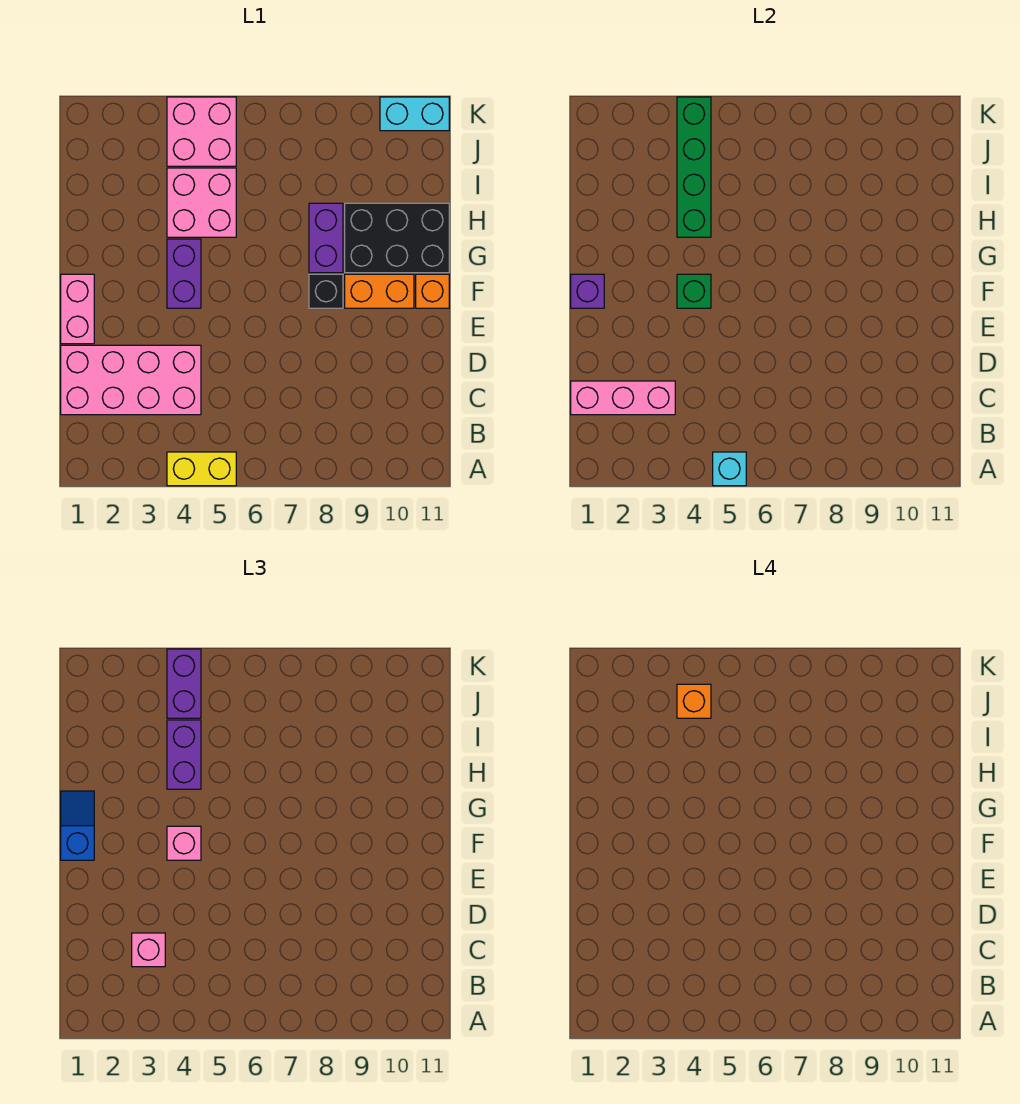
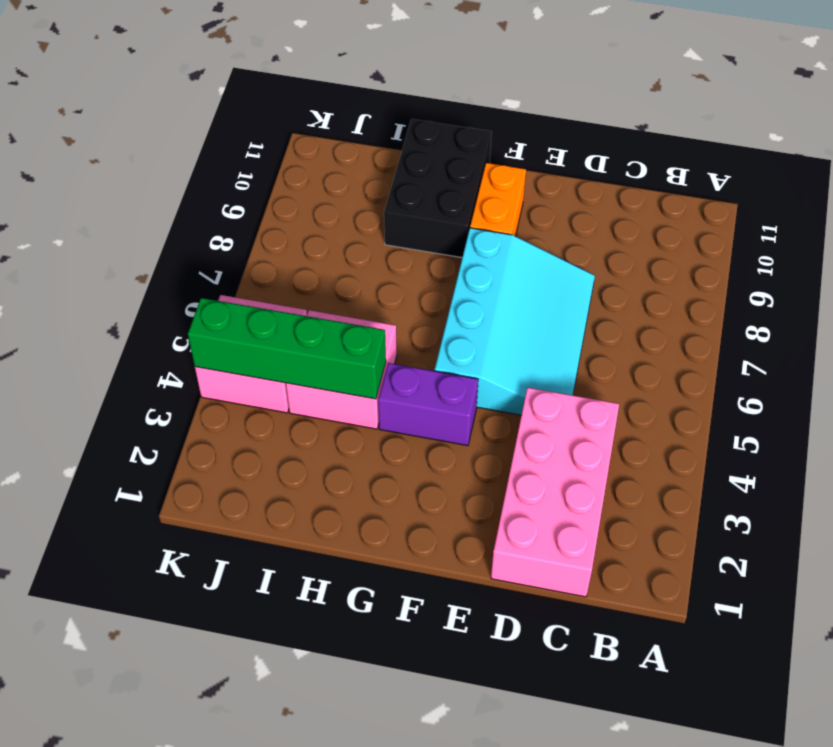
cyan 3x4 slope [435,228,595,415] -> black 1x1 brick [309,274,343,308]
none -> yellow 1x2 brick [167,452,236,486]
none -> pink 1x2 brick [61,274,94,344]
none -> orange 1x1 brick [416,274,449,308]

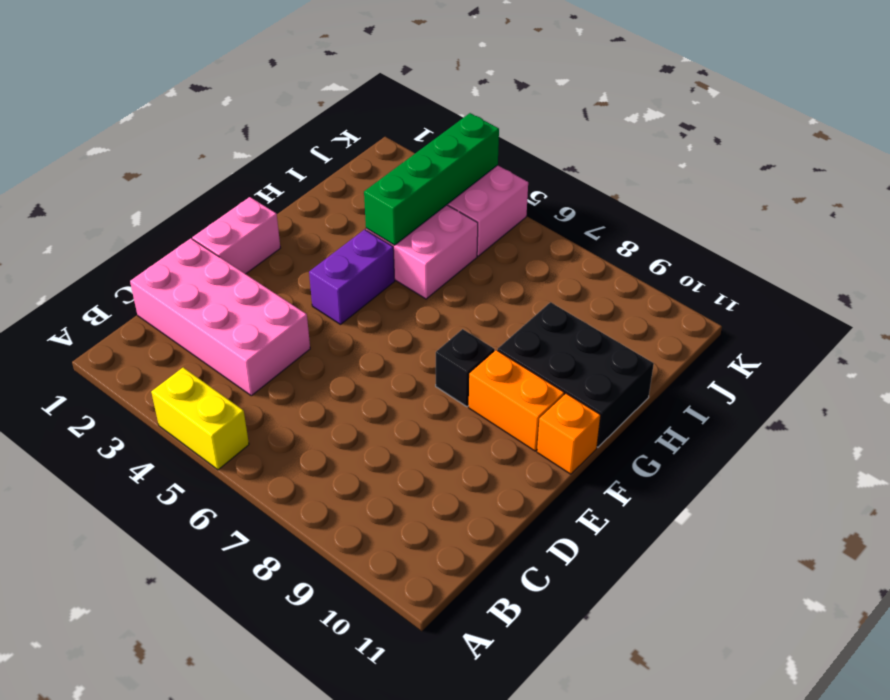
none -> purple 1x2 brick [309,203,343,273]
none -> cyan 1x2 brick [380,97,449,131]
none -> cyan 1x1 brick [713,452,746,486]

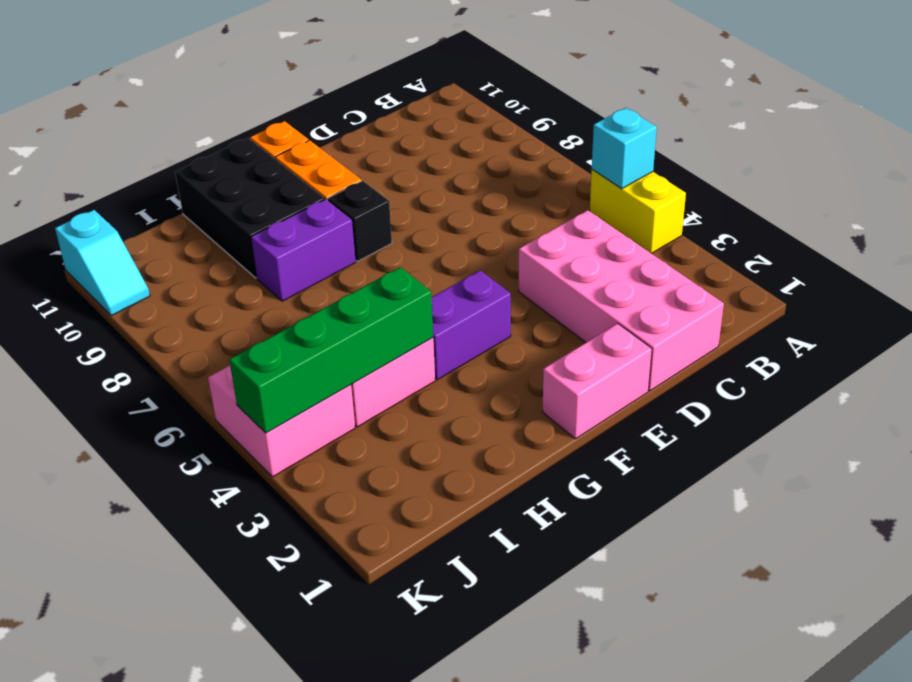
cyan 1x2 slope [55,210,150,316] -> cyan 1x2 brick [380,97,449,131]
none -> pink 1x3 brick [571,381,675,415]
none -> purple 1x1 brick [571,274,604,308]
none -> green 1x1 brick [677,274,711,308]

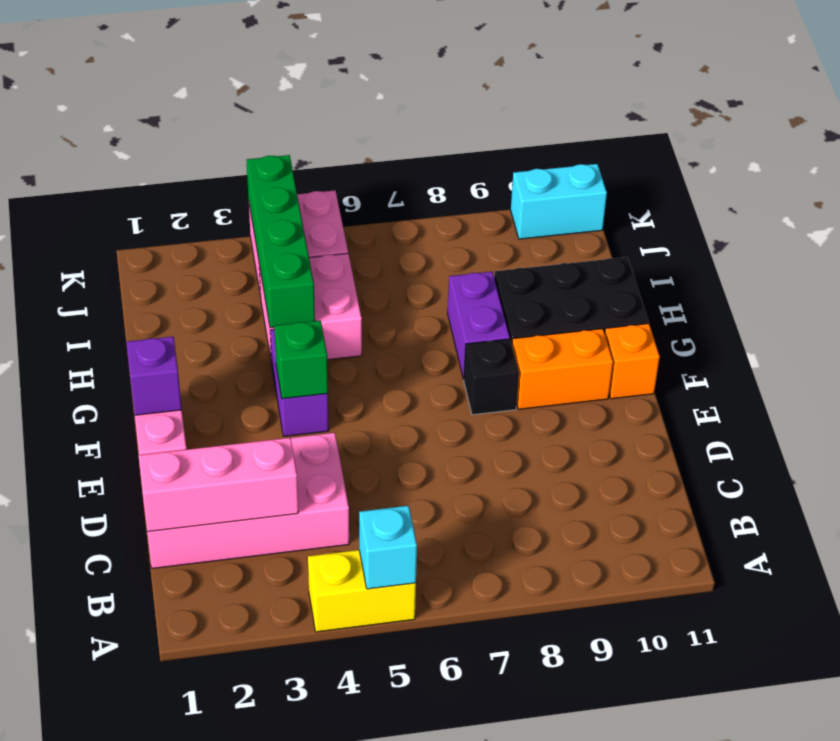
none -> pink 1x1 brick [132,933,165,967]
none -> blue 1x2 slope [61,791,94,860]
none -> pink 1x1 brick [167,826,201,860]

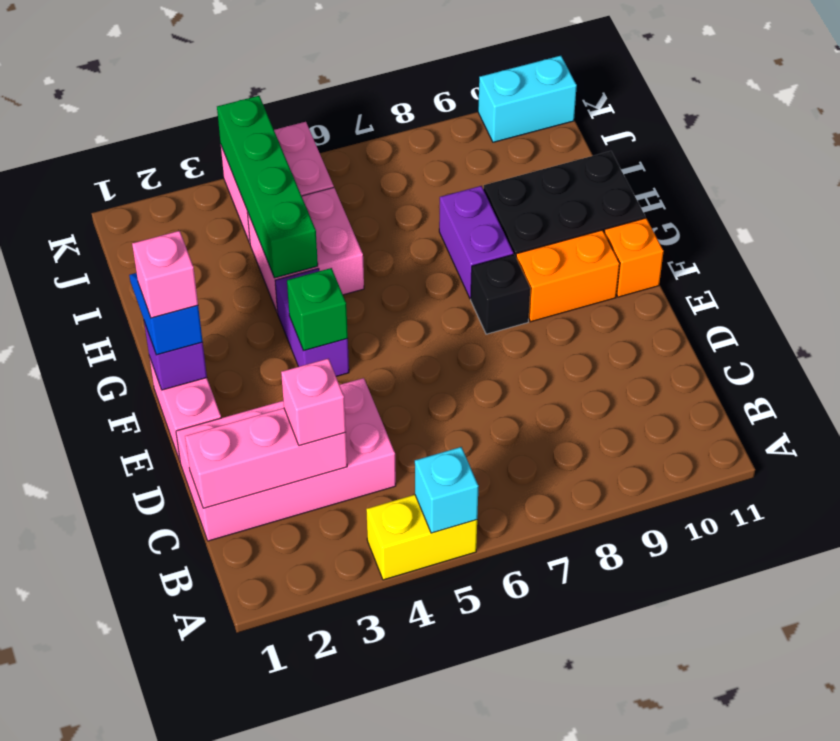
pink 1x1 brick [132,231,198,318] -> pink 1x1 brick moved to [167,826,201,860]
none -> purple 1x2 brick [167,720,201,789]
none -> purple 1x2 brick [167,649,201,718]
none -> orange 1x1 brick [677,684,711,718]

